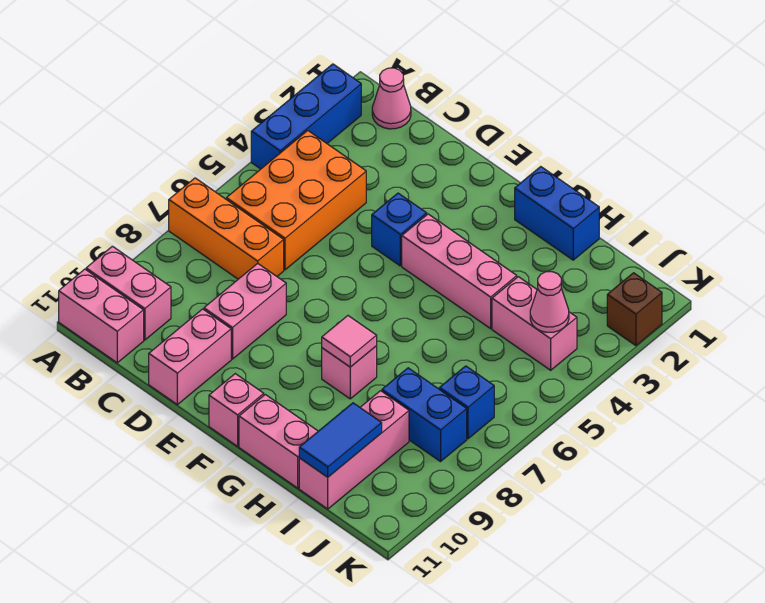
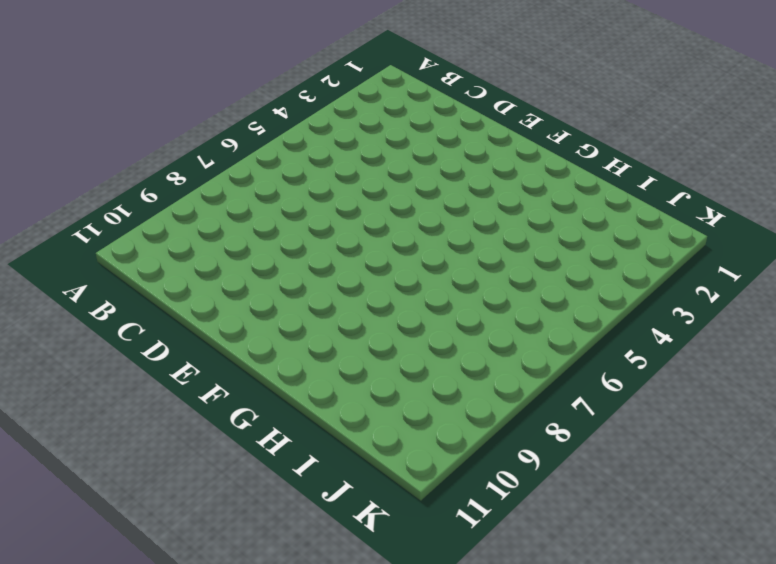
none -> blue 1x3 brick [251,64,361,169]
none -> orange 1x3 brick [169,178,284,279]
none -> pink 1x2 brick [86,246,171,340]

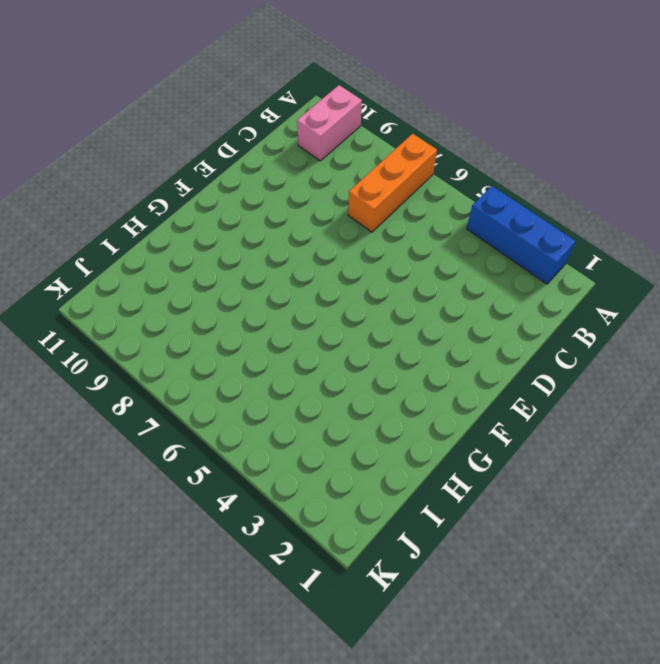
none -> pink 1x2 brick [59,269,144,363]
none -> pink 1x1 cone [372,68,411,129]
none -> orange 2x3 brick [226,131,366,270]

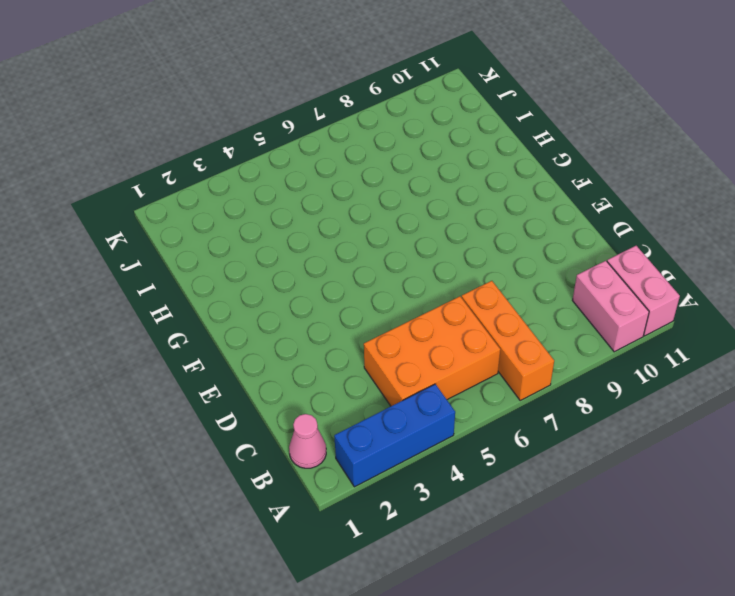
none -> pink 1x2 brick [204,263,286,359]
none -> pink 1x2 brick [149,309,231,405]
none -> blue 1x1 brick [372,193,427,266]

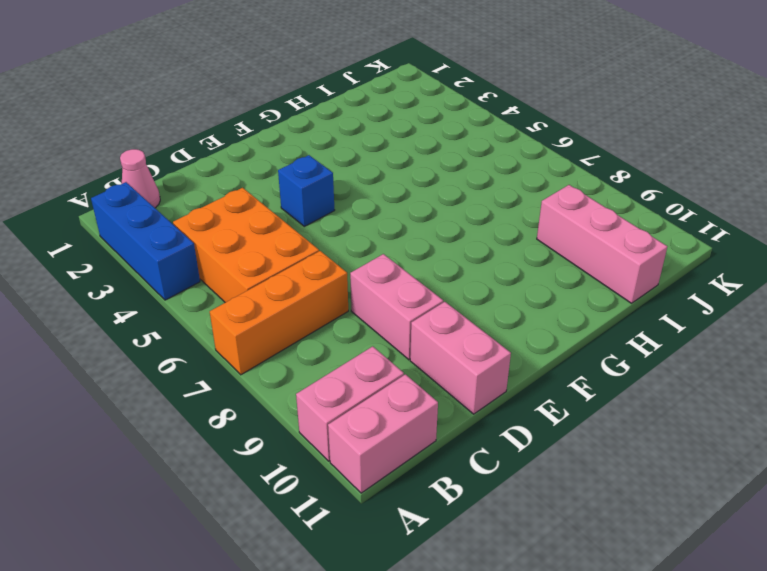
none -> pink 1x3 brick [402,214,517,329]
none -> pink 1x1 brick [209,374,264,446]
none -> blue 1x2 brick [515,167,599,260]

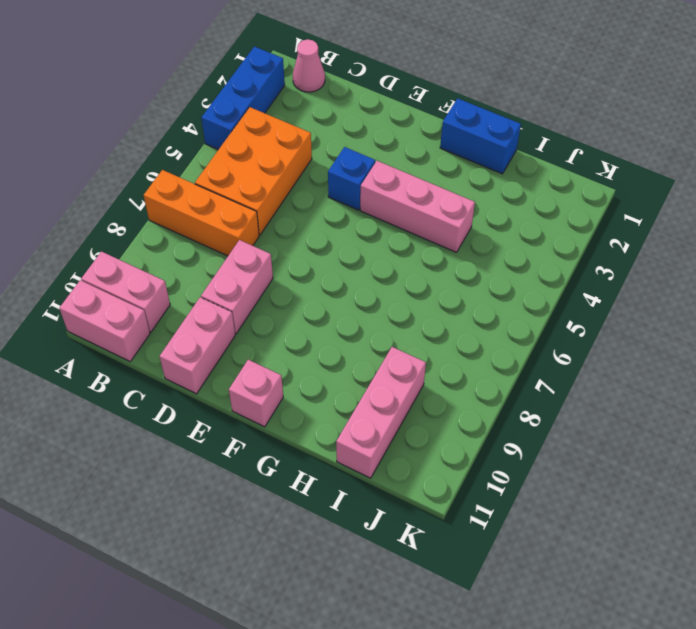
none -> pink 1x1 brick [322,346,377,399]
none -> pink 1x2 brick [239,395,318,488]
none -> pink 1x2 brick [492,277,577,370]

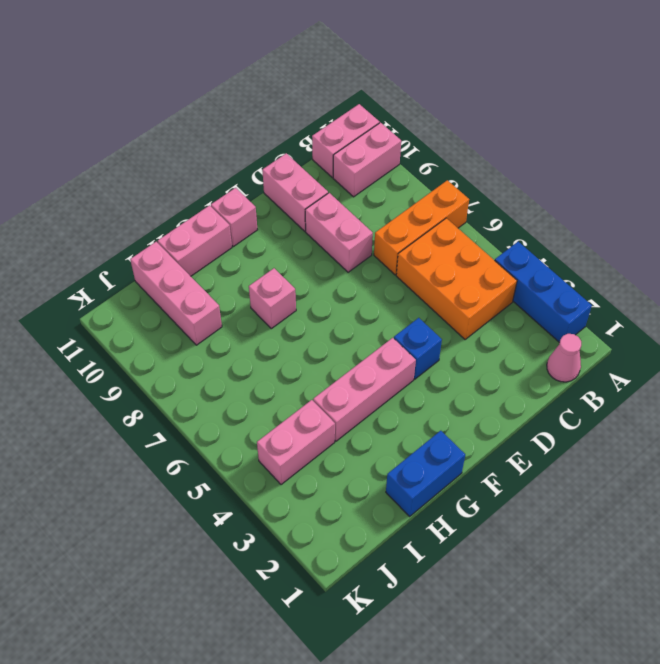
none -> blue 1x2 brick [382,368,467,462]
none -> blue 1x1 brick [439,366,494,439]
none -> brown 1x1 brick [607,273,662,346]

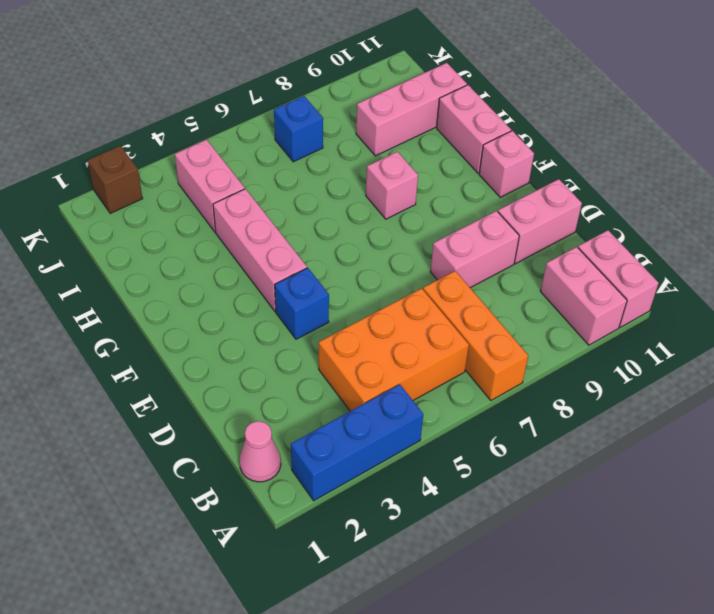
none -> blue 1x2 brick [515,167,599,260]
none -> blue 1x2 brick [382,368,467,462]
none -> pink 1x1 tile [322,316,377,367]

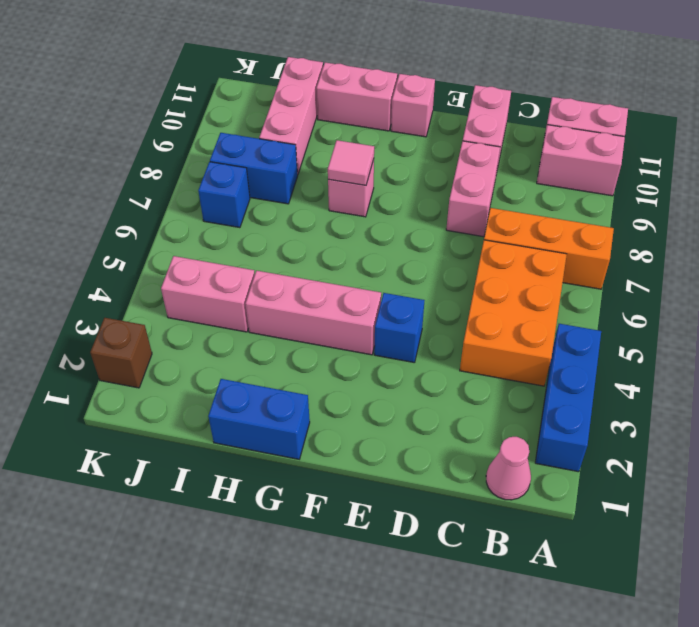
none -> blue 1x2 tile [299,403,382,477]
none -> pink 1x1 cone [530,272,569,332]

